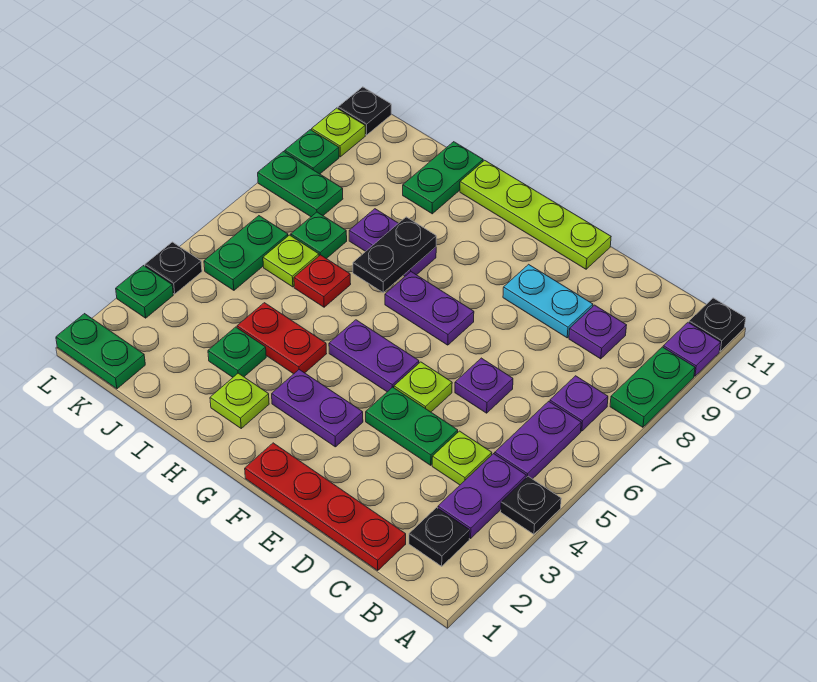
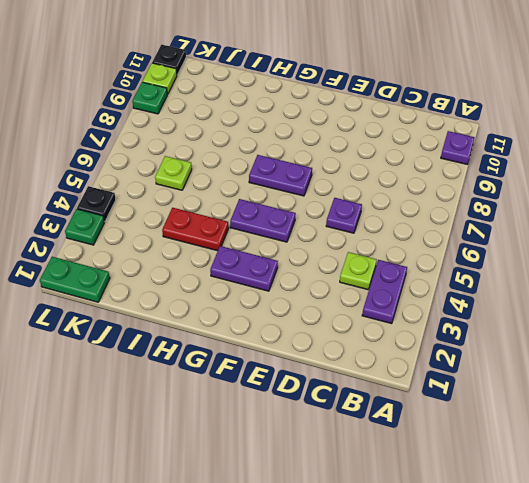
none -> black 1x1 plate [501,476,561,534]
none -> green 1x2 plate [610,347,695,427]
none -> black 1x1 plate [689,298,746,351]
none -> black 1x1 plate [409,508,470,566]

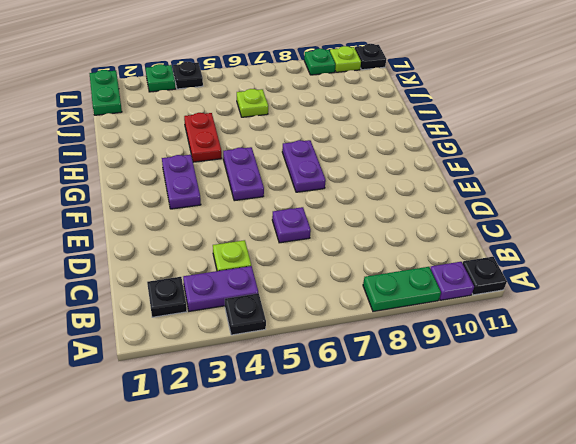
none -> purple 1x2 plate [495,401,581,479]
none -> purple 1x1 plate [550,376,608,431]
none -> red 1x4 plate [245,443,406,570]
none -> purple 1x1 plate [569,305,627,359]

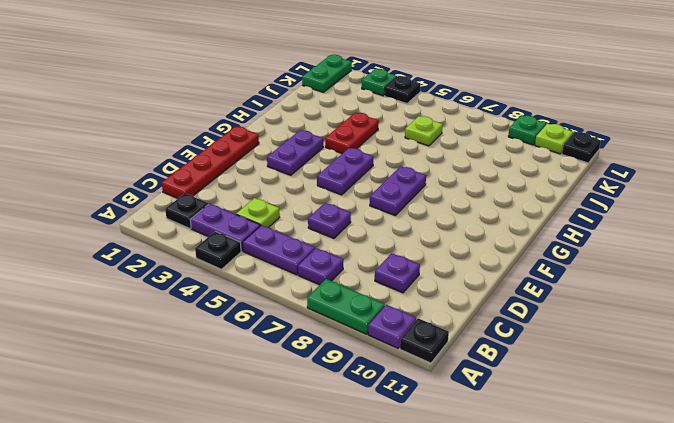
none -> green 1x2 plate [366,387,458,465]
none -> cyan 1x2 plate [503,264,593,338]
none -> lime 1x1 plate [394,362,452,412]
none -> lime 1x4 plate [460,160,611,269]

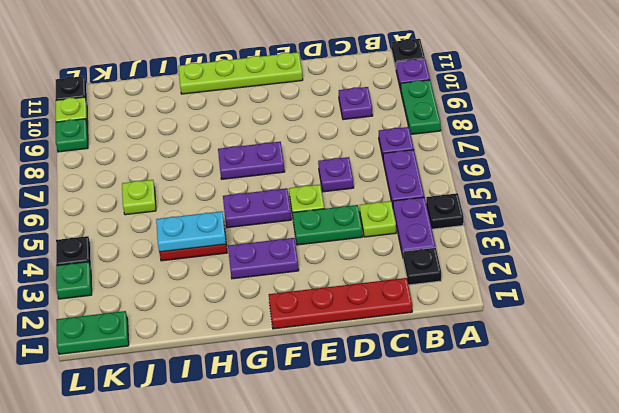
cyan 1x2 plate [156,211,226,252] -> cyan 1x2 plate moved to [503,264,593,338]
none -> lime 1x1 plate [210,373,269,428]
none -> purple 1x2 plate [349,209,436,276]
none -> green 1x1 plate [208,327,266,377]
none -> red 1x1 plate [294,255,351,307]

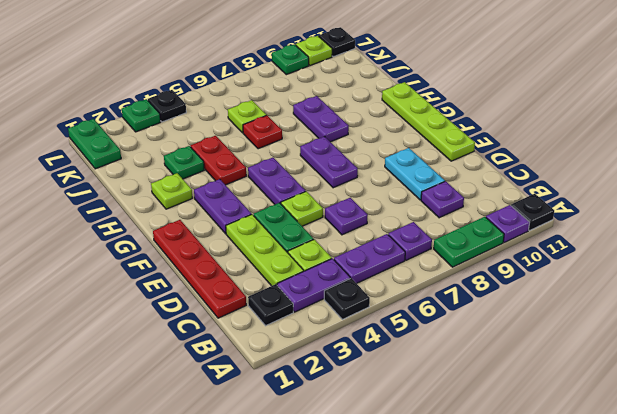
lime 1x3 plate [226,214,304,286] -> none
none -> green 1x2 plate [403,142,483,214]
none -> green 1x1 plate [291,212,347,259]
none -> green 1x2 plate [204,216,288,290]
none -> green 1x2 plate [258,152,343,217]

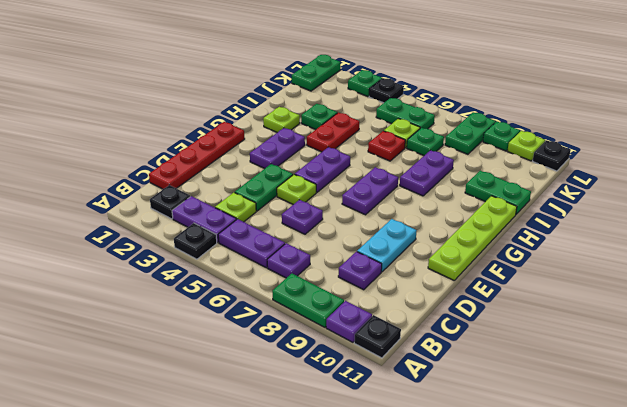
none -> black 1x2 plate [353,217,436,292]

